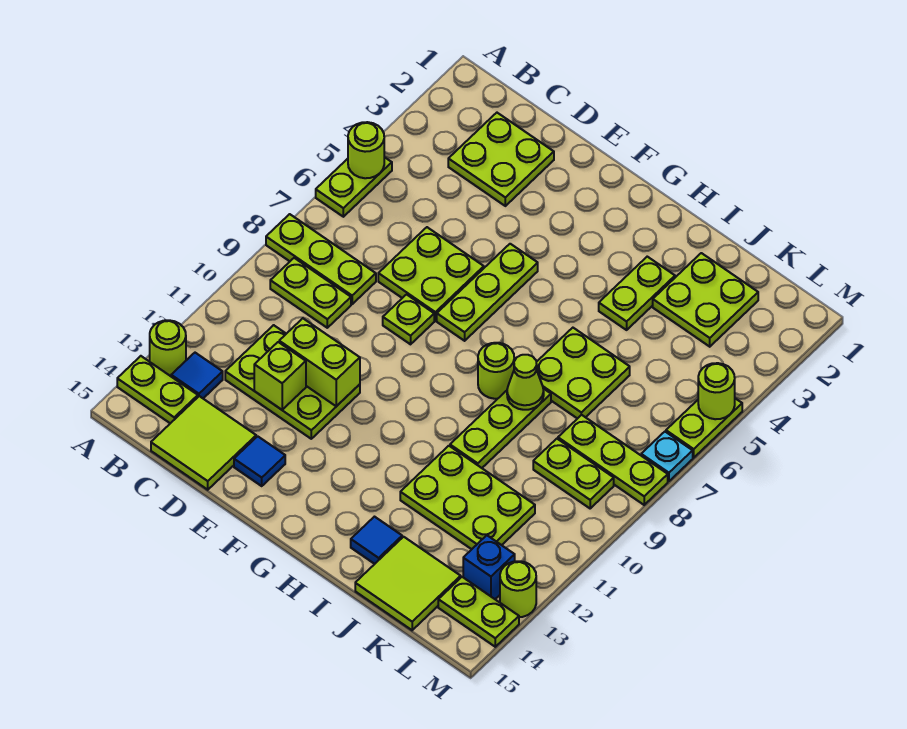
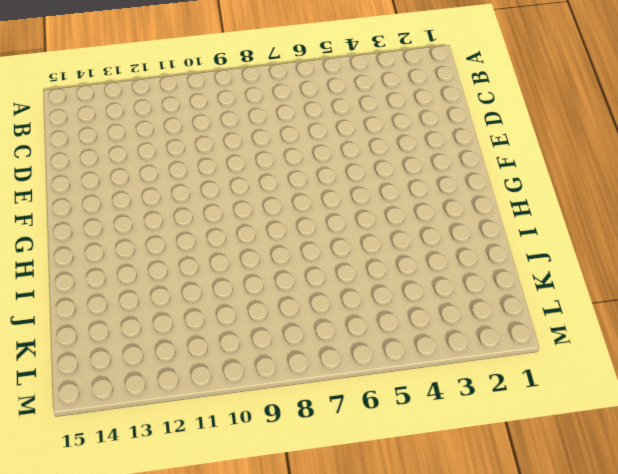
none -> lime 1x2 plate [316,157,392,217]
none -> lime 1x3 plate [266,214,376,304]
none -> lime 1x1 round brick [150,320,186,376]
none -> lime 1x2 plate [117,356,198,423]

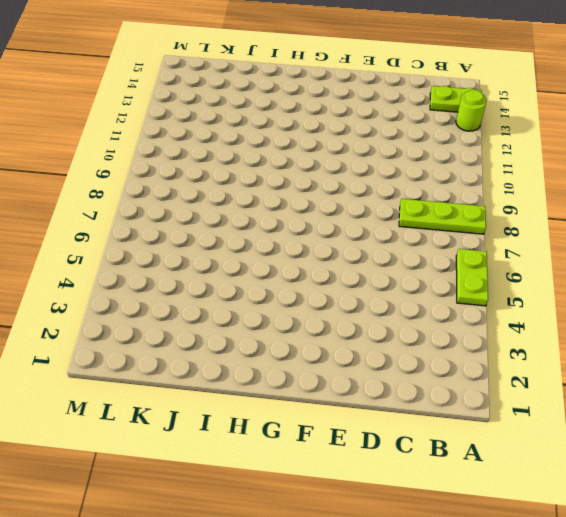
none -> lime 1x2 plate [270,258,351,328]
none -> blue 1x1 tile [171,353,223,398]
none -> lime 2x2 plate [448,113,554,206]
none -> lime 2x3 plate [225,325,360,439]

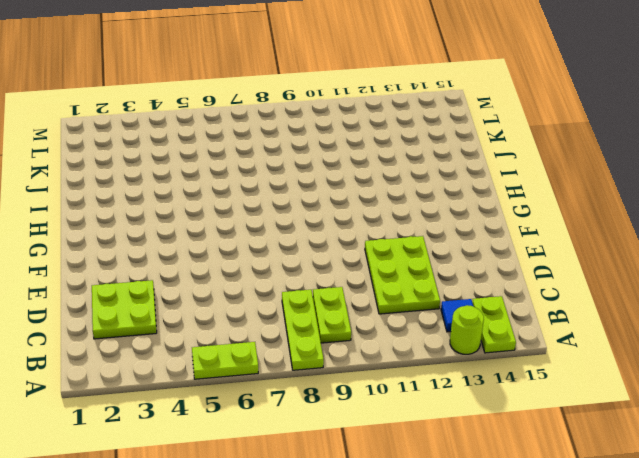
none -> lime 2x2 tile [151,396,256,490]
none -> lime 2x2 plate [378,227,484,321]
none -> lime 1x1 plate [383,295,434,344]
none -> blue 1x1 tile [234,436,285,486]

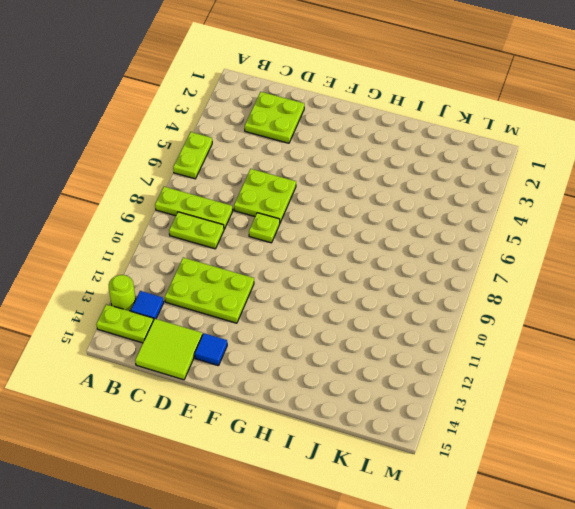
none -> lime 1x3 plate [437,244,538,341]
none -> lime 1x1 round brick [478,343,514,399]
none -> lime 1x2 plate [599,257,675,330]
none -> lime 2x2 plate [536,328,630,419]

